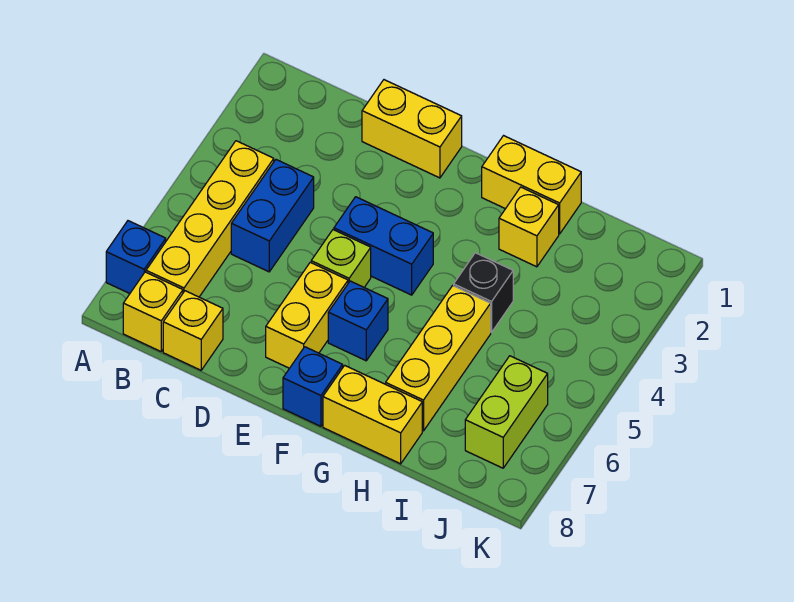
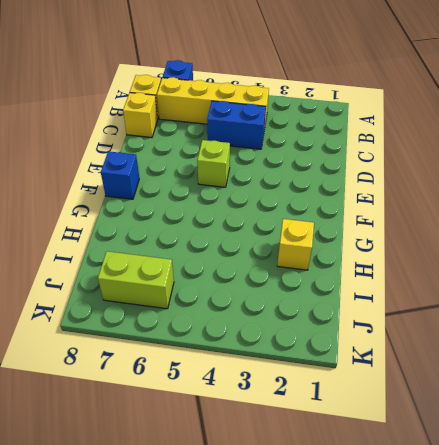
none -> yellow 1x2 brick [362,80,462,178]
none -> blue 1x2 brick [334,197,433,295]
none -> yellow 1x2 brick [266,262,348,368]

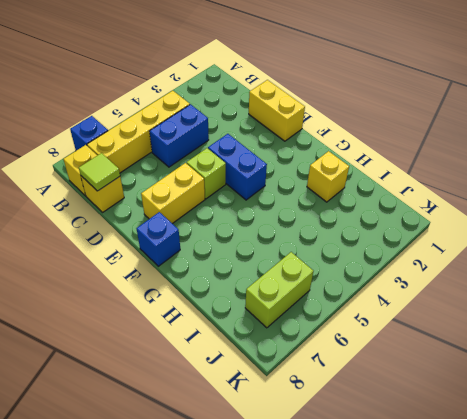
lime 1x1 tile [79,153,120,191] -> none
none -> blue 1x1 brick [328,281,388,361]
none -> yellow 1x2 brick [482,136,581,234]
none -> yellow 1x2 brick [323,365,422,464]

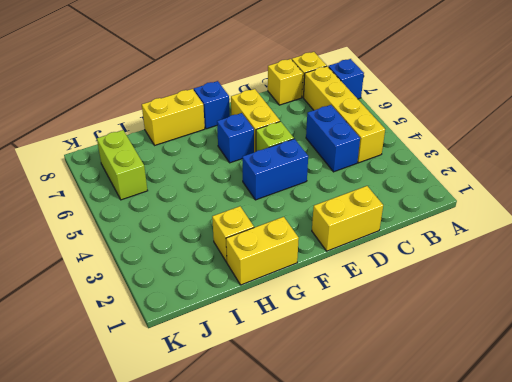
none -> black 1x1 brick [454,253,513,332]
none -> yellow 1x3 brick [386,286,491,431]

